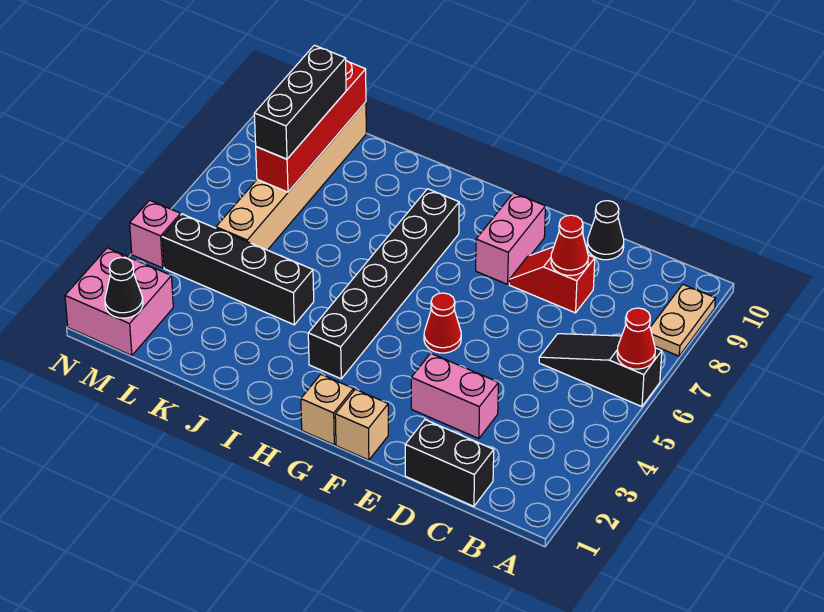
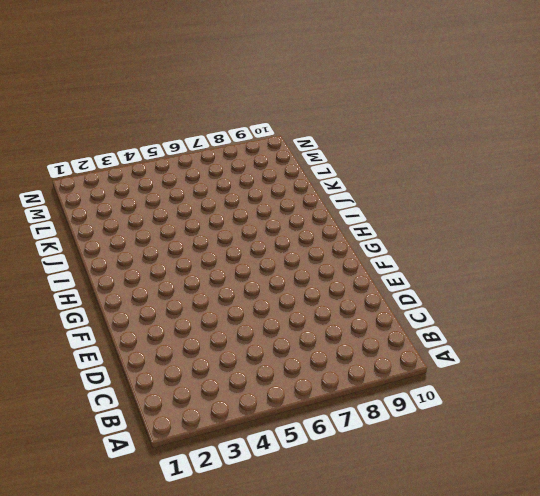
none -> black 1x3 slope [539,334,662,407]
none -> tan 1x2 plate [650,284,715,356]
none -> black 1x2 brick [405,420,494,506]

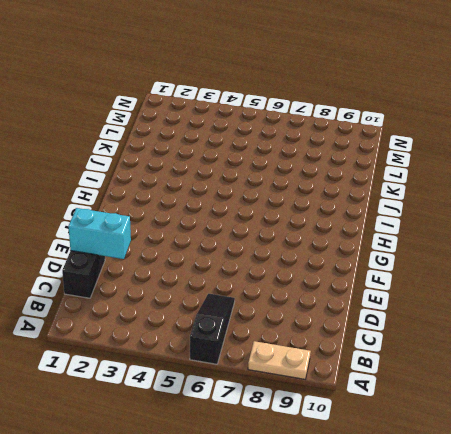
cyan 1x2 brick [68,208,131,259] -> none
none -> pink 1x2 brick [411,353,498,439]
none -> red 1x2 slope [509,247,595,313]
none -> black 1x1 cone [587,201,624,260]

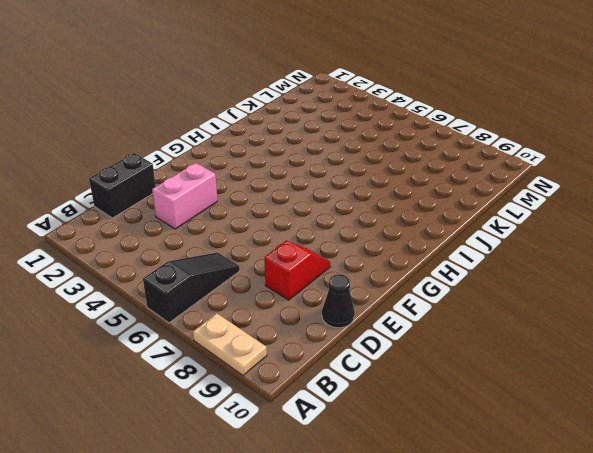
none -> tan 1x1 brick [335,389,388,460]
none -> red 1x1 cone [424,293,461,353]
none -> pink 1x2 brick [476,193,545,284]

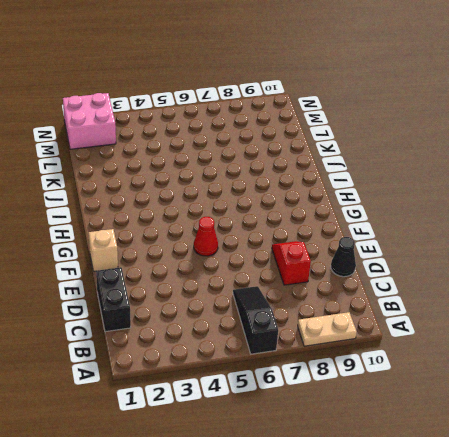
none -> pink 1x2 brick [411,353,498,439]
none -> pink 1x2 brick [476,193,545,284]
none -> tan 1x1 brick [301,375,354,445]

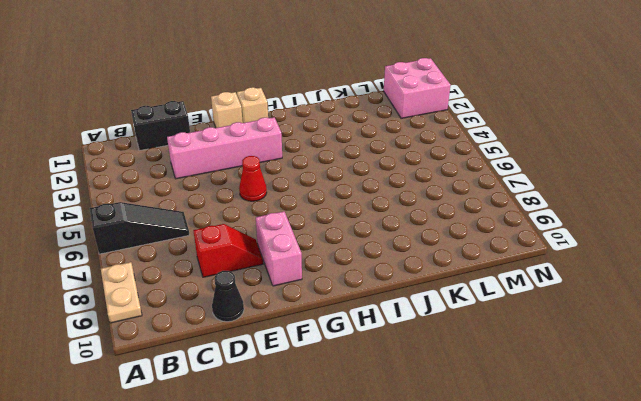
pink 1x4 brick [167,117,282,179] -> pink 1x2 brick [411,353,498,439]
none -> black 1x6 brick [308,189,459,379]
none -> black 1x4 brick [162,214,314,325]
none -> tan 1x6 brick [216,102,366,250]

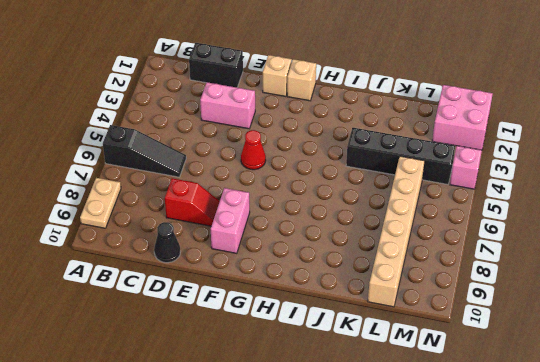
none -> black 1x6 brick [308,189,459,379]
none -> red 1x1 cone [617,308,655,369]
none -> red 1x1 cone [551,215,588,276]

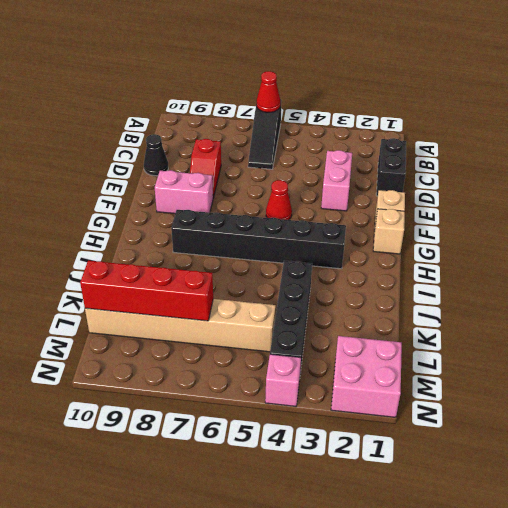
none -> tan 1x2 plate [650,284,715,356]
none -> red 1x1 cone [551,215,588,276]
none -> black 1x1 cone [105,258,143,318]

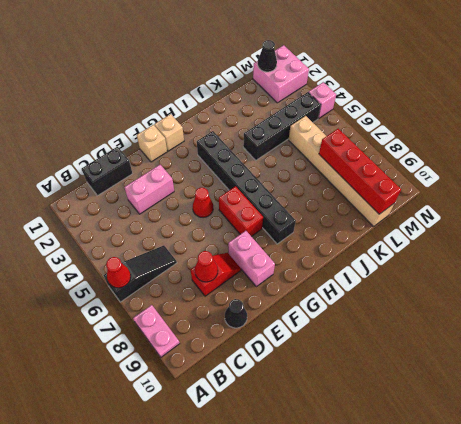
pink 1x2 plate [133,305,180,357] -> tan 1x2 plate [650,284,715,356]
red 1x2 brick [219,186,263,237] -> none
none -> black 1x3 brick [254,45,346,159]

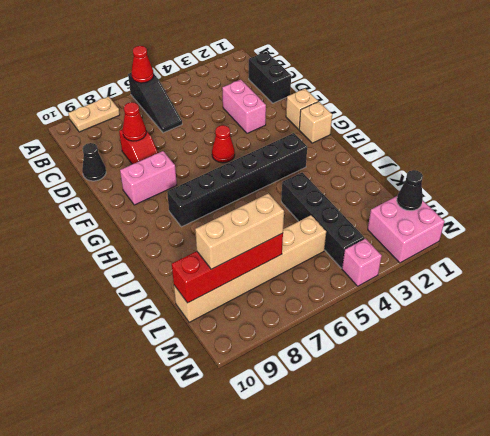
tan 1x3 brick [195,194,284,269] -> black 1x3 brick [254,45,346,159]

